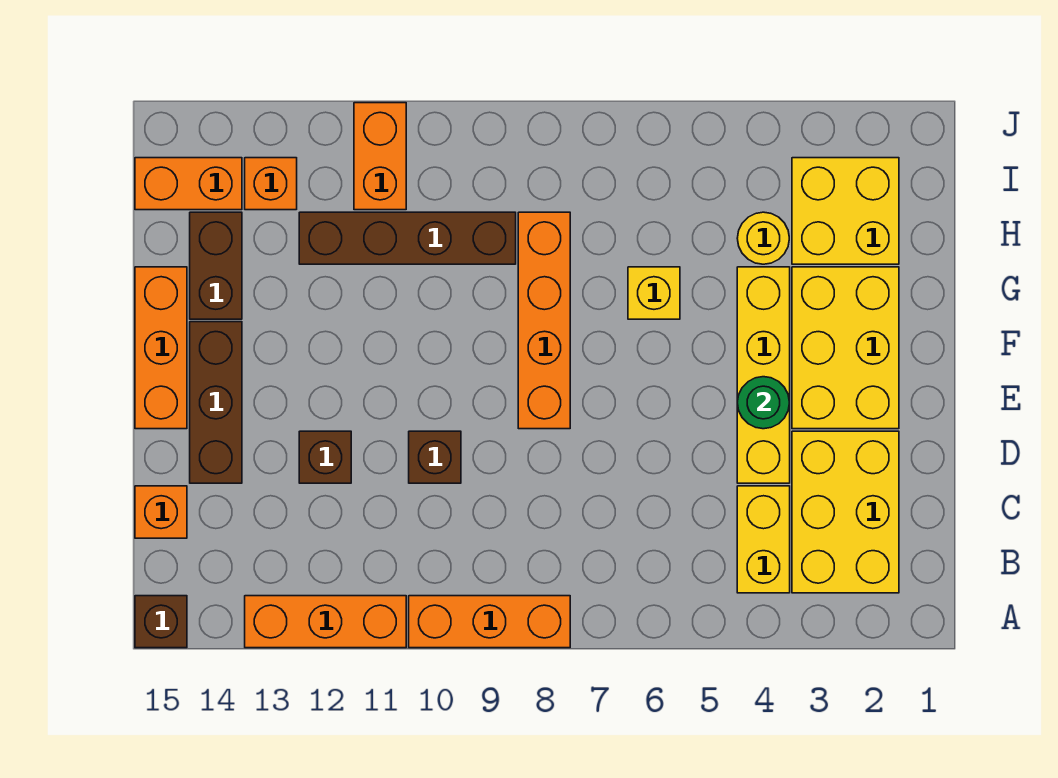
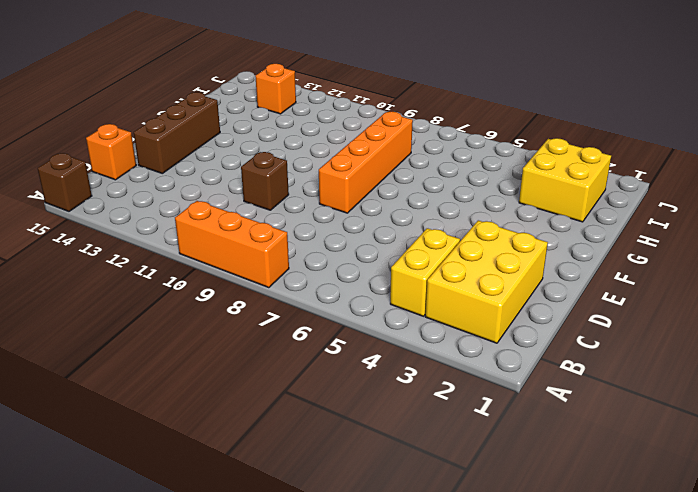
none -> orange 1x3 brick [245,596,406,648]
none -> yellow 1x4 brick [737,267,790,483]
none -> brown 1x1 brick [299,431,351,483]

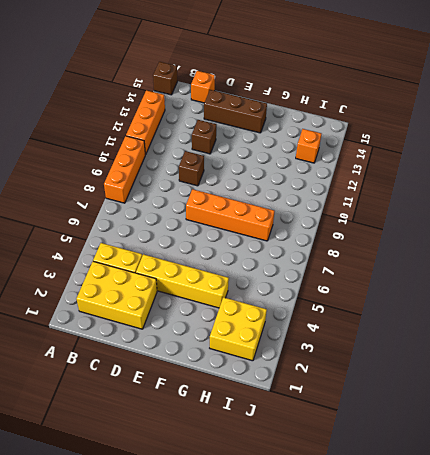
none -> yellow 2x3 brick [792,267,899,429]
none -> orange 1x3 brick [135,267,187,429]
none -> yellow 1x1 brick [628,267,680,319]

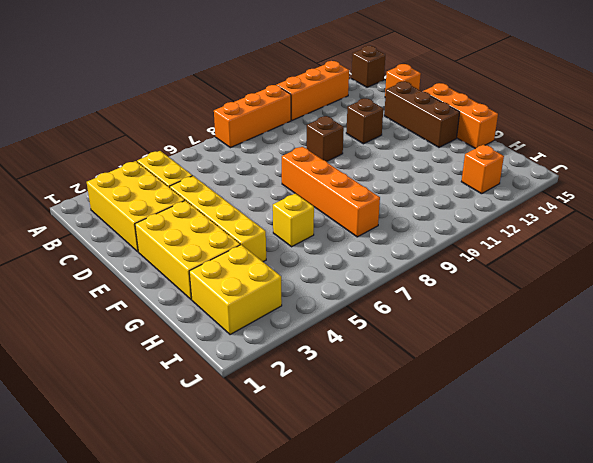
none -> brown 1x2 brick [190,212,242,319]
none -> yellow 1x1 round brick [737,212,789,264]
none -> brown 1x4 brick [299,212,516,264]

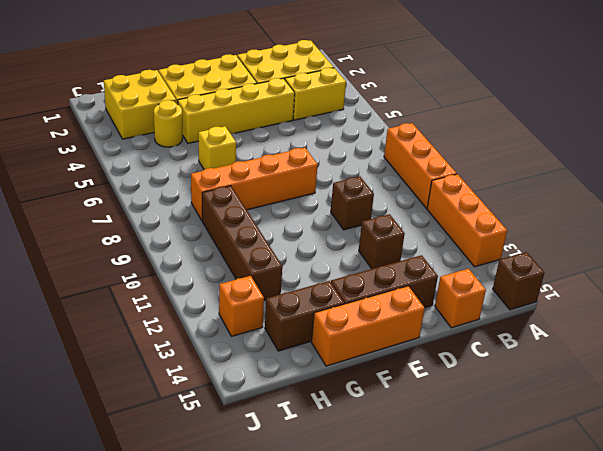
none -> orange 1x2 brick [354,103,406,210]
none -> orange 1x2 brick [135,158,242,210]
none -> green 1x1 round brick [737,377,789,429]

